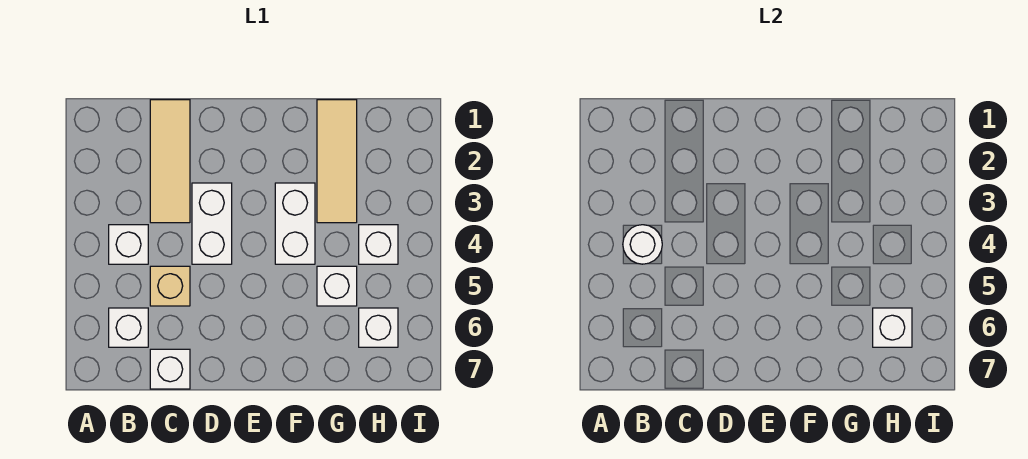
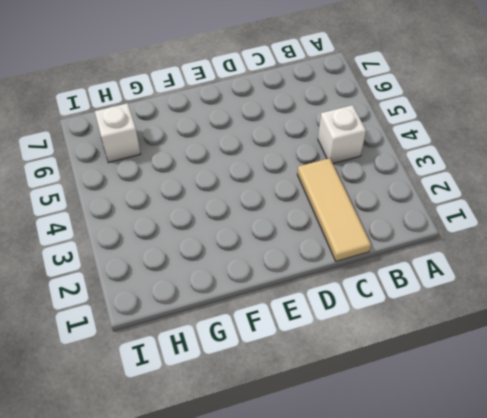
none -> white 1x1 brick [109,308,148,347]
none -> tan 1x1 brick [150,266,190,306]
none -> white 1x1 brick [150,349,190,389]

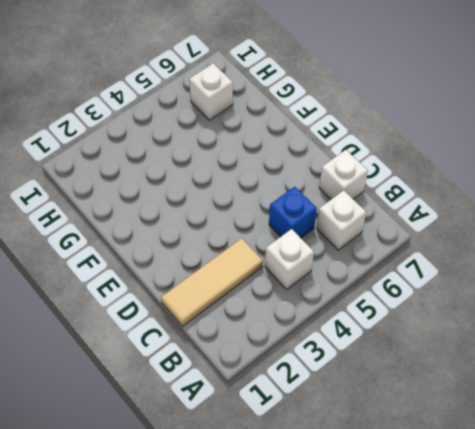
blue 1x1 brick [269,187,317,238] -> tan 1x1 brick [150,266,190,306]
none -> white 1x2 brick [192,183,232,264]
none -> white 1x2 brick [275,183,315,264]
none -> tan 1x3 tile [317,100,357,223]

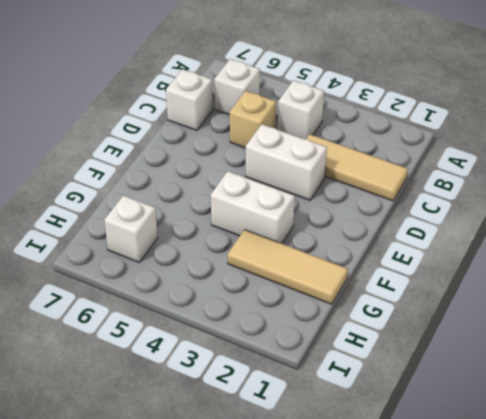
none -> white 1x1 brick [317,266,357,306]
none -> white 1x1 brick [359,225,398,264]
none -> white 1x1 round brick [623,225,662,264]

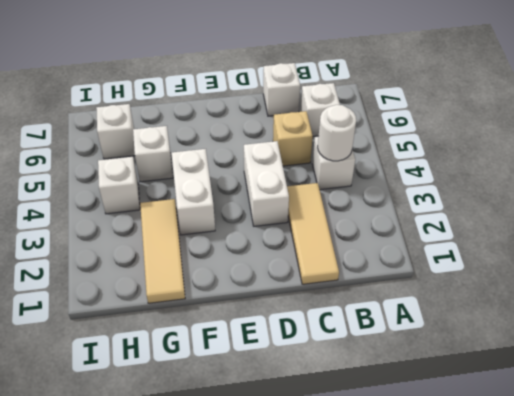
none -> white 1x1 brick [873,308,912,347]

